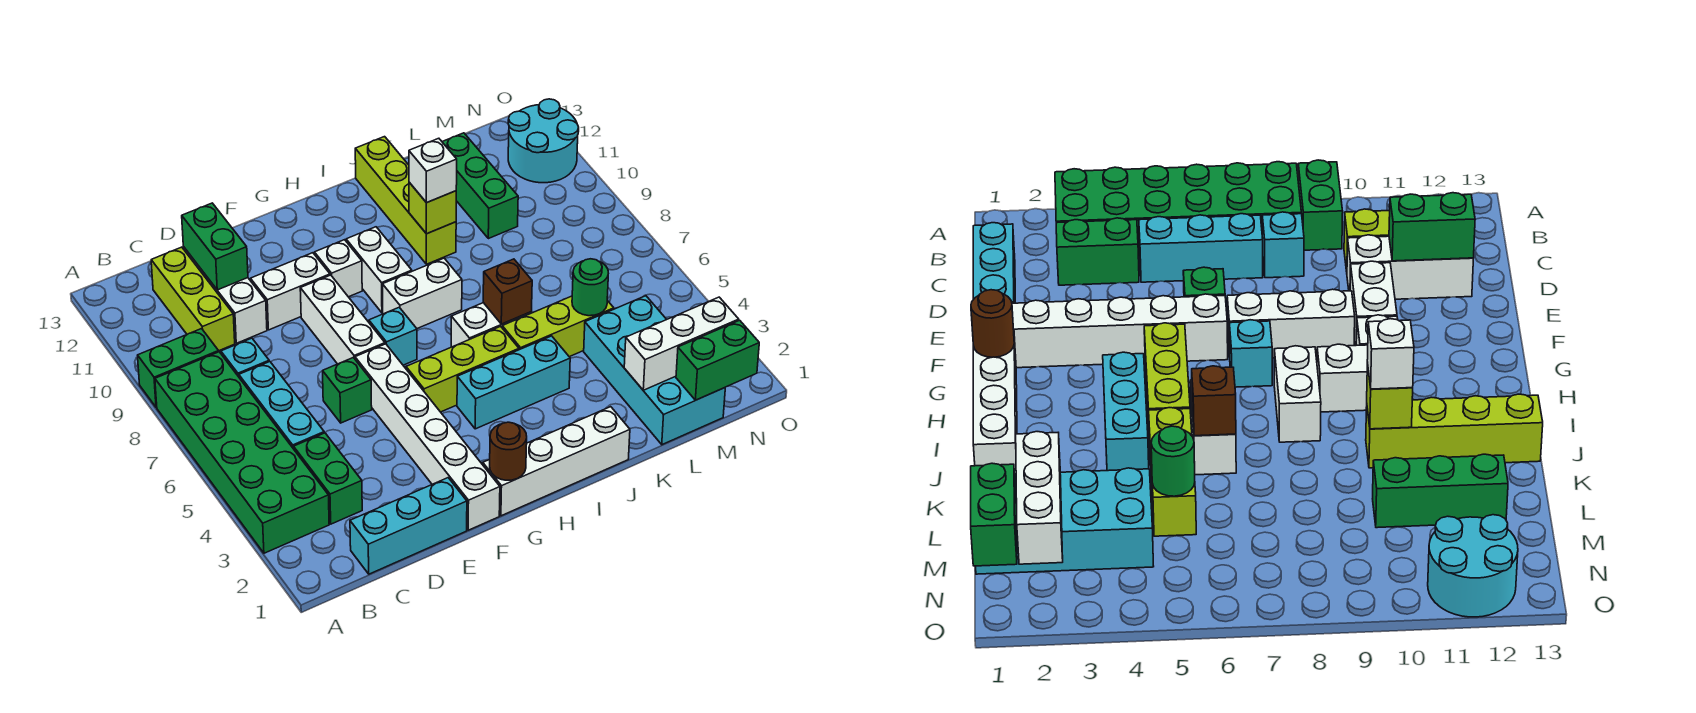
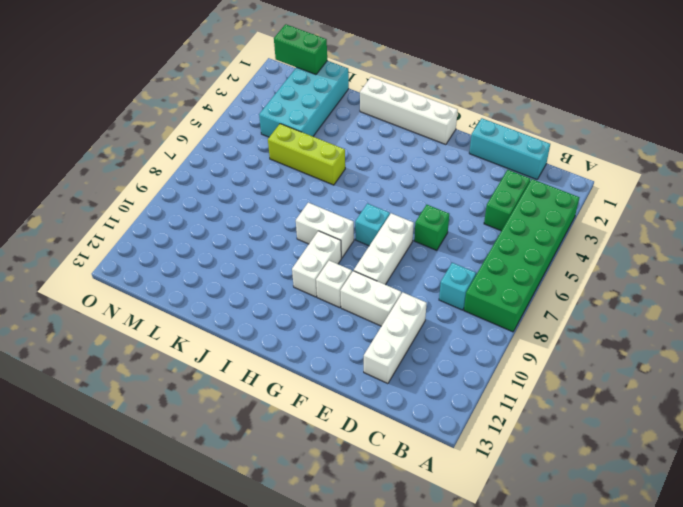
none -> green 1x2 brick [138,329,219,407]
none -> cyan 1x3 brick [239,361,324,449]
none -> lime 1x3 brick [151,247,235,351]
none -> white 1x6 brick [355,344,500,530]

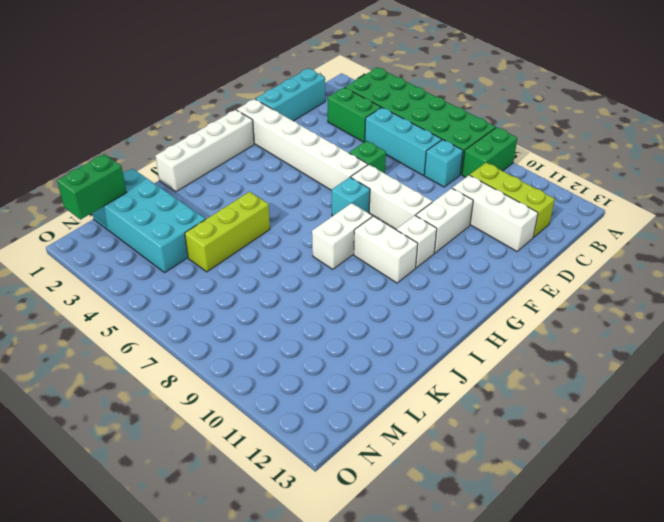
none -> lime 1x3 brick [406,326,519,412]
none -> cyan 1x3 brick [457,336,570,429]
none -> white 1x2 brick [451,303,531,347]
none -> lime 1x4 brick [355,137,456,264]

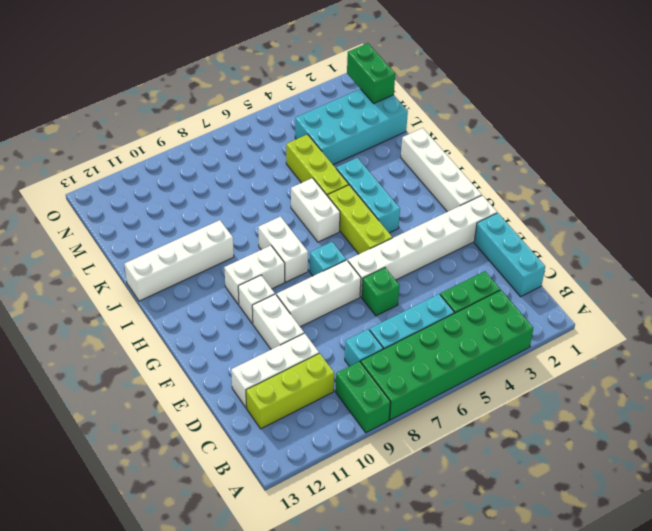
white 1x4 brick [124,220,234,301] -> lime 1x4 brick [355,137,456,264]
none -> green 1x3 brick [442,133,518,239]
none -> cyan 2x2 round brick [508,99,579,183]
none -> green 1x2 brick [182,203,248,290]
none -> brown 1x1 round brick [490,422,527,480]

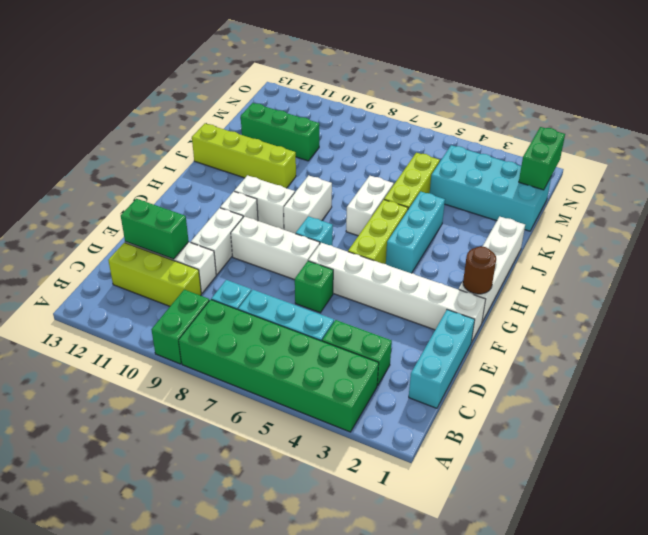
none -> cyan 2x2 round brick [508,99,579,183]
none -> brown 1x1 brick [483,259,532,324]
none -> lime 1x1 brick [409,182,456,234]
none -> white 1x3 brick [624,297,739,390]

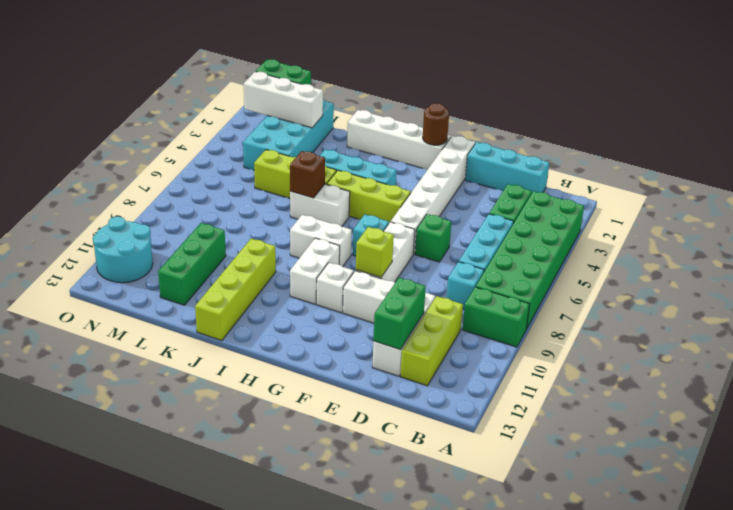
lime 1x1 brick [356,227,394,277] -> lime 1x1 brick moved to [409,182,456,234]
none -> green 1x1 round brick [572,259,608,316]
none -> white 1x1 brick [409,138,457,203]

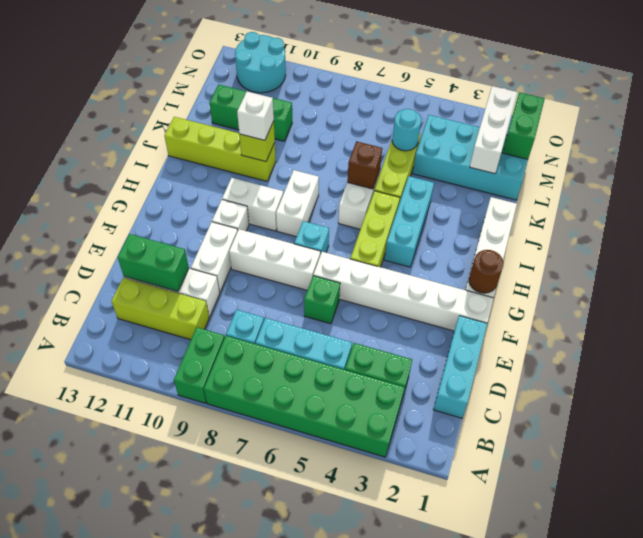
cyan 1x1 round brick [392,109,421,151] -> green 1x1 round brick [572,259,608,316]

